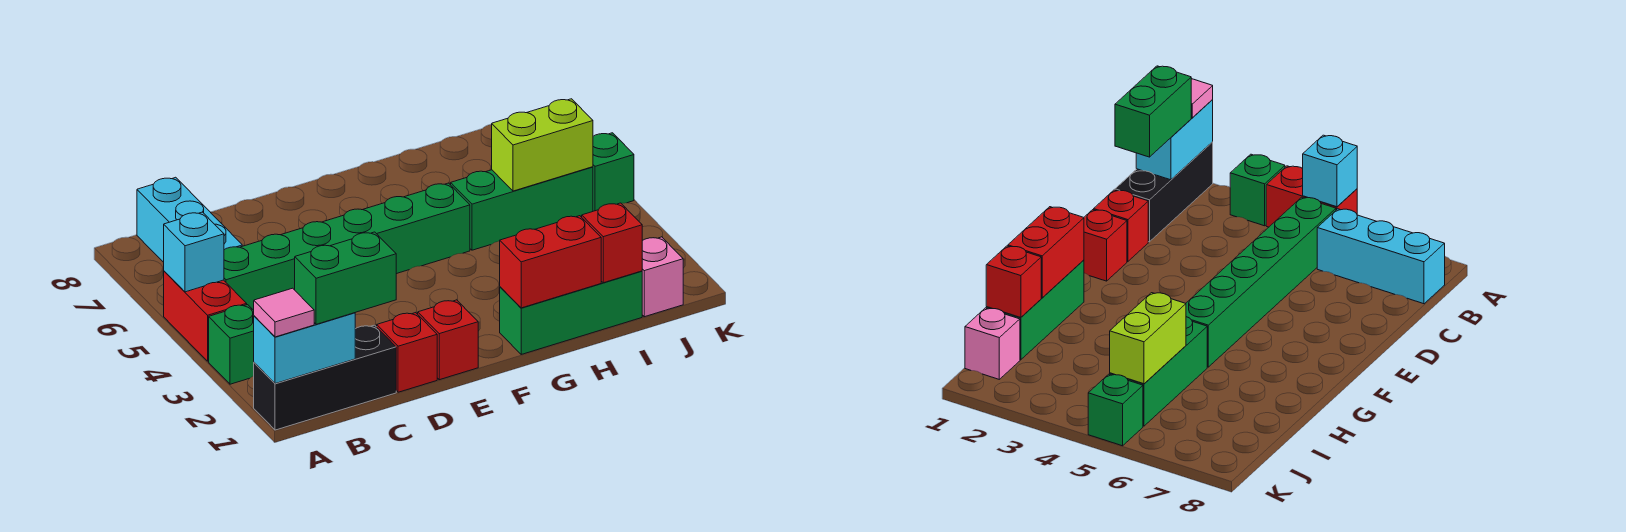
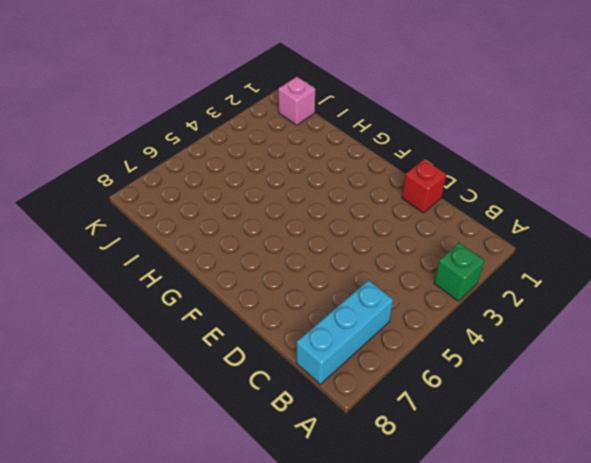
none -> black 1x3 brick [254,325,396,430]
none -> red 1x2 brick [164,271,247,361]
none -> green 1x6 brick [224,183,470,310]

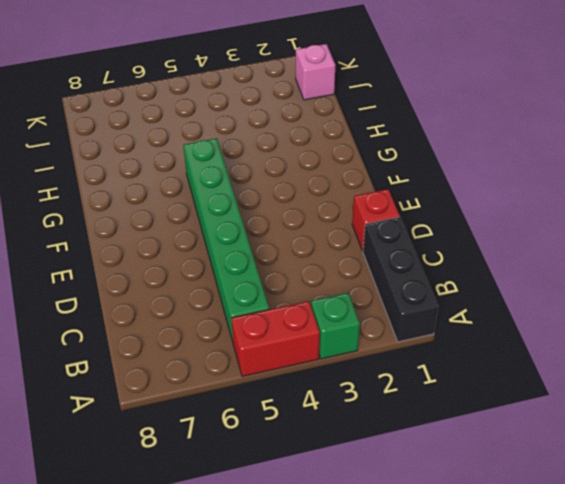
none -> cyan 1x3 brick [137,177,242,262]
none -> red 1x1 brick [418,300,478,380]
none -> green 1x3 brick [500,271,642,354]

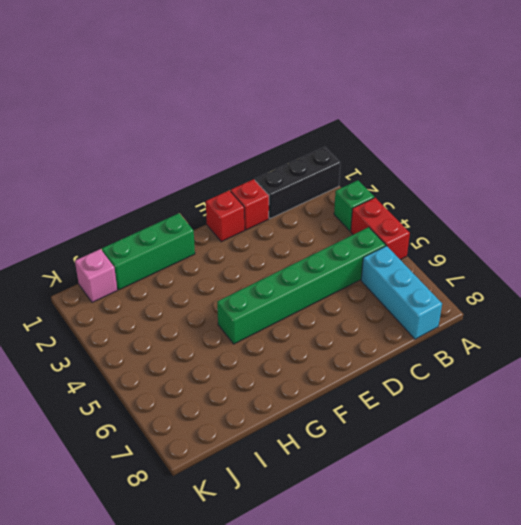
none -> green 1x3 brick [451,167,593,250]
none -> green 1x1 brick [593,133,634,211]
none -> cyan 1x2 brick [254,313,355,384]

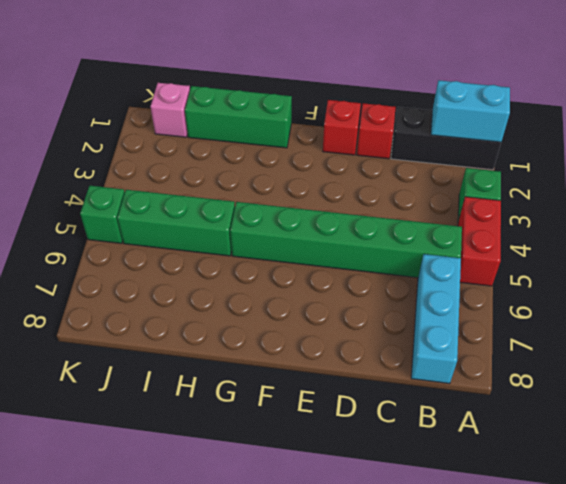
none -> cyan 1x1 brick [164,212,224,292]
none -> red 1x2 brick [500,216,601,308]
none -> red 1x1 brick [582,203,642,283]

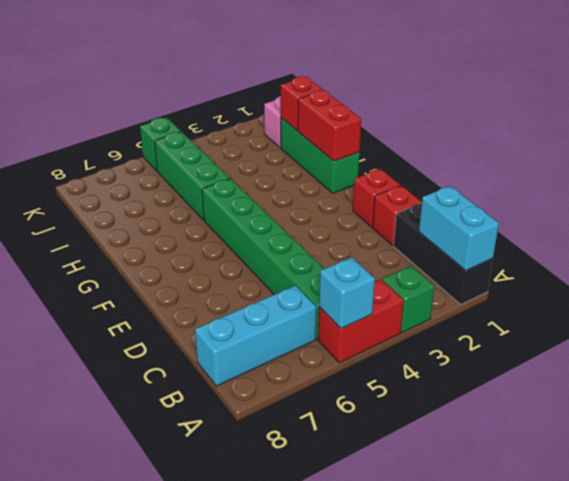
none -> lime 1x2 brick [492,99,593,191]
none -> pink 1x1 tile [254,288,314,337]
none -> green 1x2 brick [295,232,396,324]

